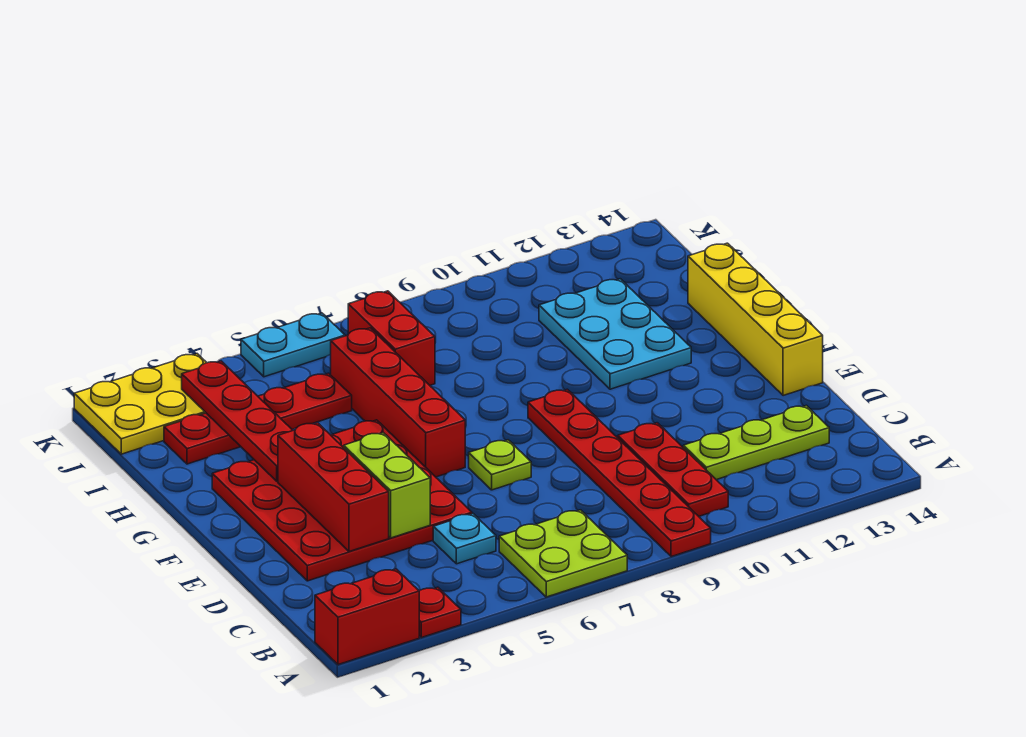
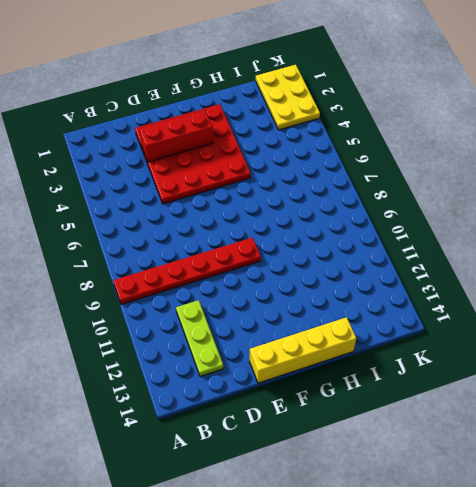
none -> red 1x2 brick [315,569,419,665]
none -> red 1x1 plate [419,587,461,638]
none -> lime 2x2 plate [499,510,627,597]

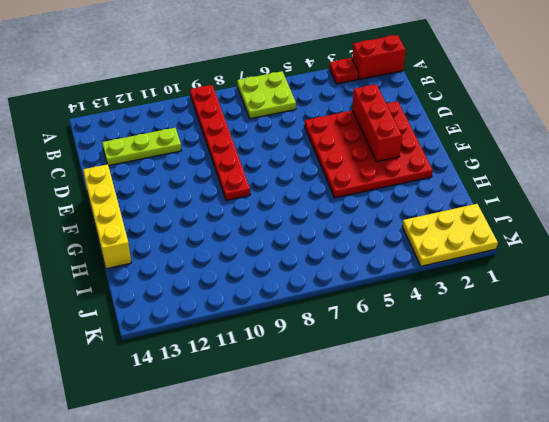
none -> red 1x3 plate [618,423,728,516]
none -> cyan 1x1 plate [433,514,496,564]
none -> lime 1x1 plate [469,440,531,490]

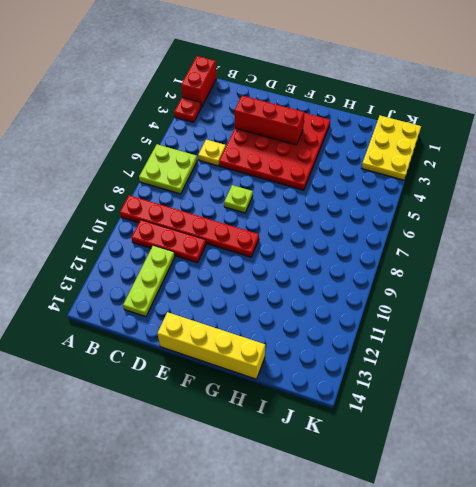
yellow 1x1 plate [198,140,226,166] -> cyan 1x1 plate [433,514,496,564]
none -> red 1x4 brick [331,328,465,477]
none -> cyan 2x3 plate [539,279,691,389]
none -> red 1x4 plate [164,373,352,464]

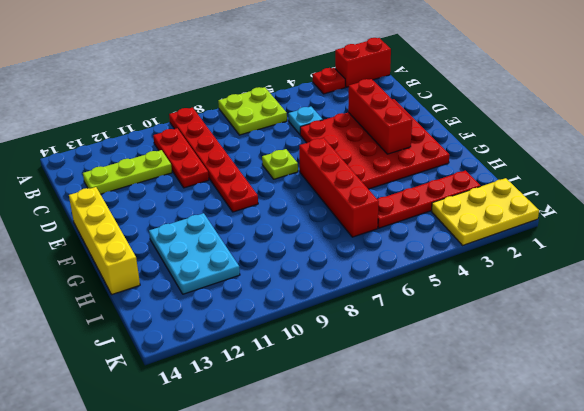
none -> red 1x2 brick [348,291,435,385]
none -> cyan 1x2 plate [241,313,345,377]
none -> lime 1x2 brick [344,433,430,538]

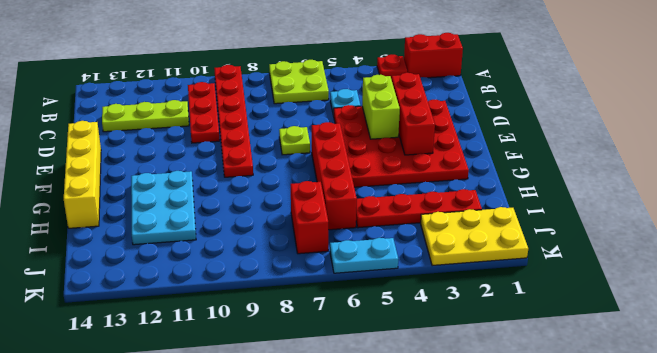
none -> red 1x4 plate [182,361,293,481]

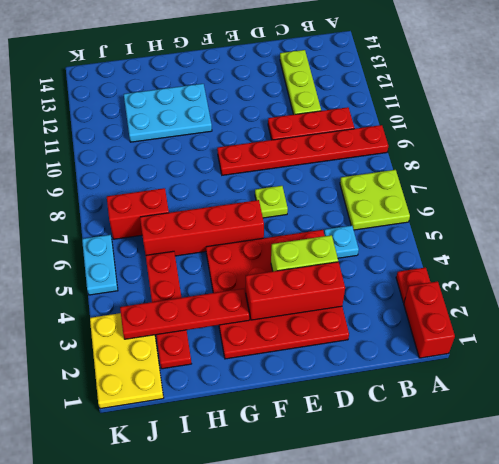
none -> yellow 1x4 brick [688,243,823,396]

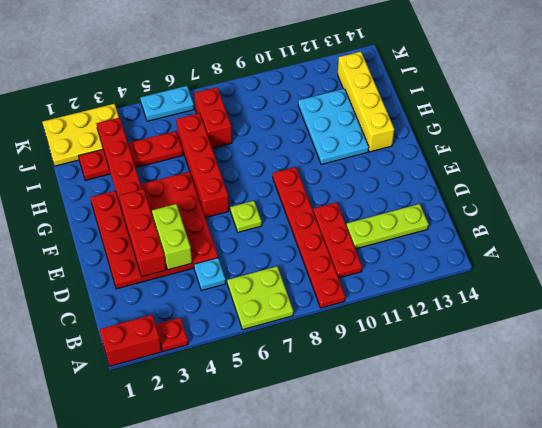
yellow 1x4 brick [338,52,394,152] -> yellow 1x4 brick moved to [688,243,823,396]

